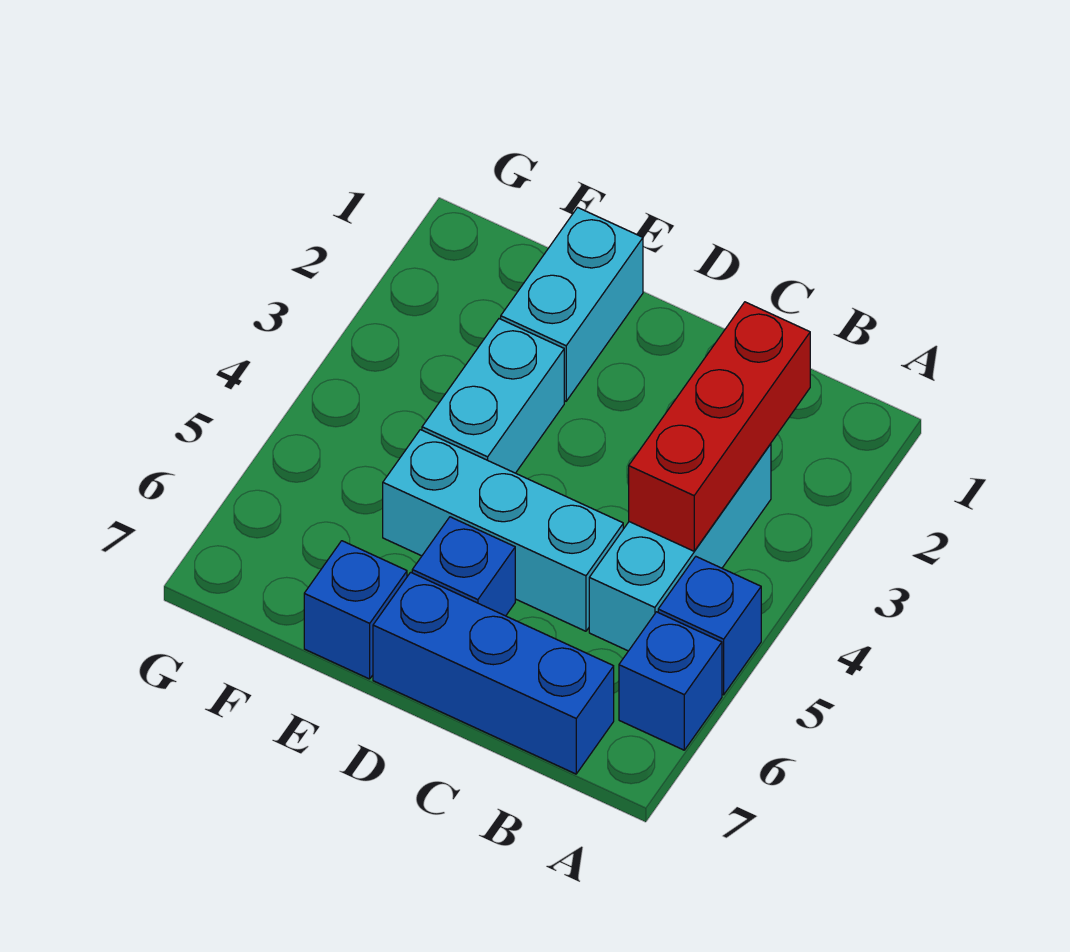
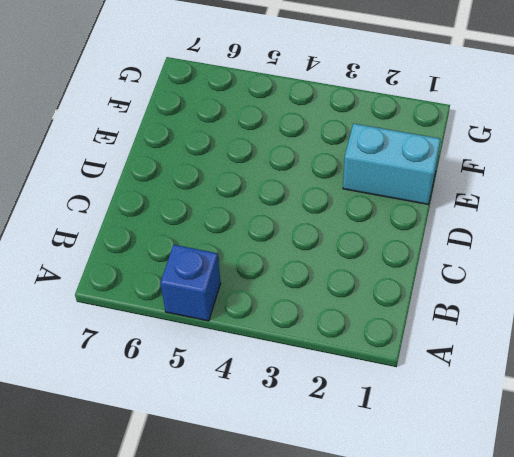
none -> blue 1x1 brick [619,612,722,750]
none -> cyan 1x3 brick [589,444,771,651]

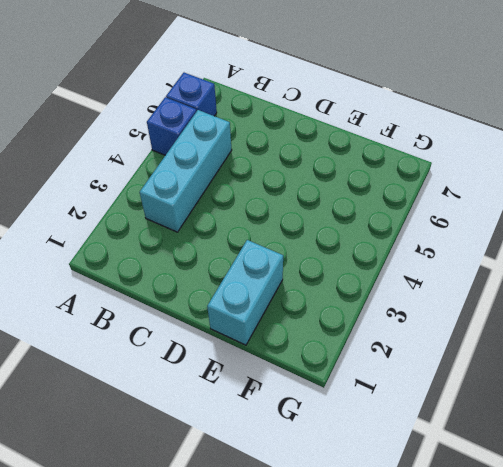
none -> blue 1x3 brick [373,572,614,774]
none -> cyan 1x3 brick [383,430,623,631]

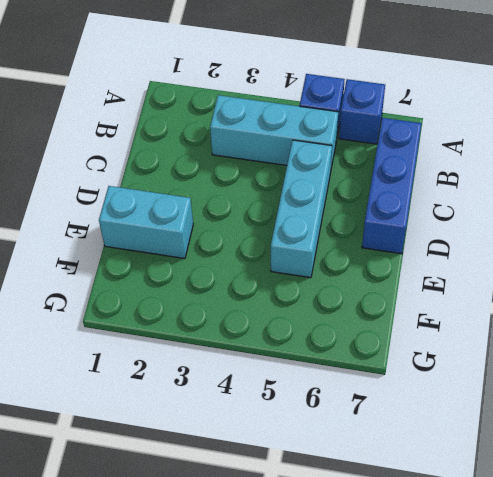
none -> blue 1x1 brick [412,517,515,616]
none -> cyan 1x2 brick [422,319,564,473]

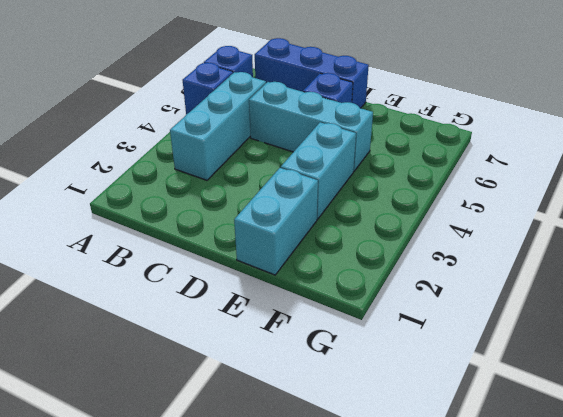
none -> blue 1x1 brick [304,541,407,679]
none -> red 1x3 brick [629,302,810,551]

